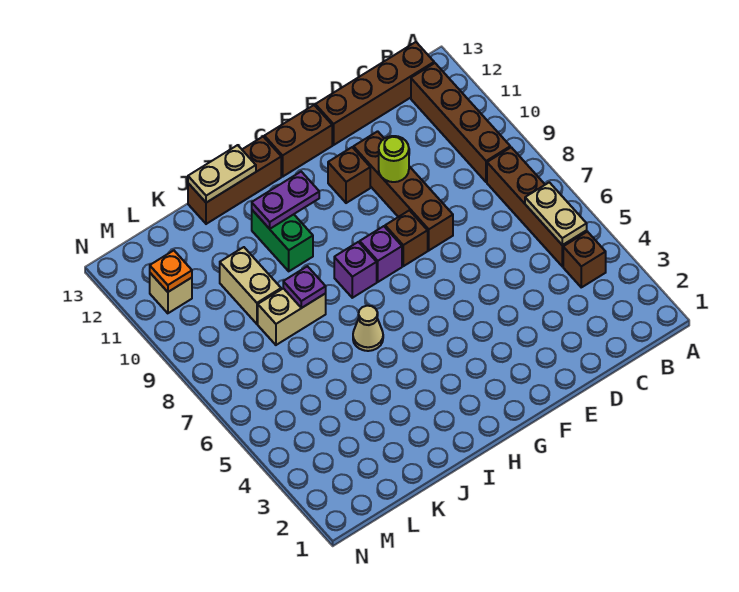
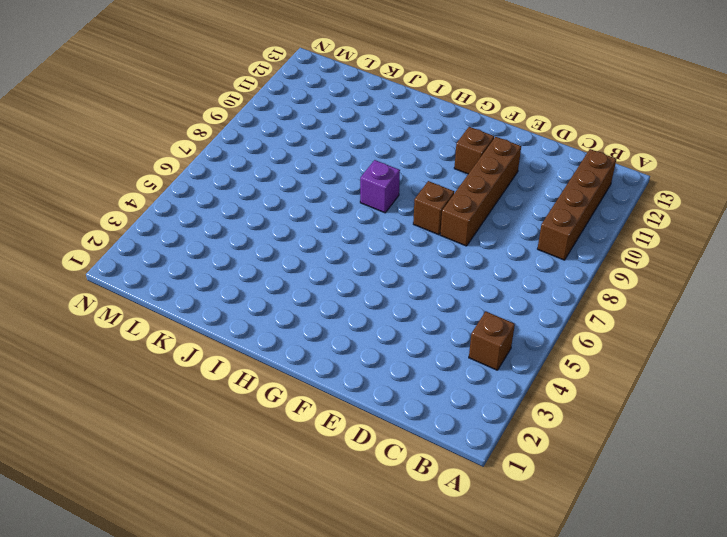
none -> brown 1x4 brick [487,147,587,266]
none -> brown 1x4 brick [315,42,434,145]
none -> brown 1x2 brick [264,105,332,176]

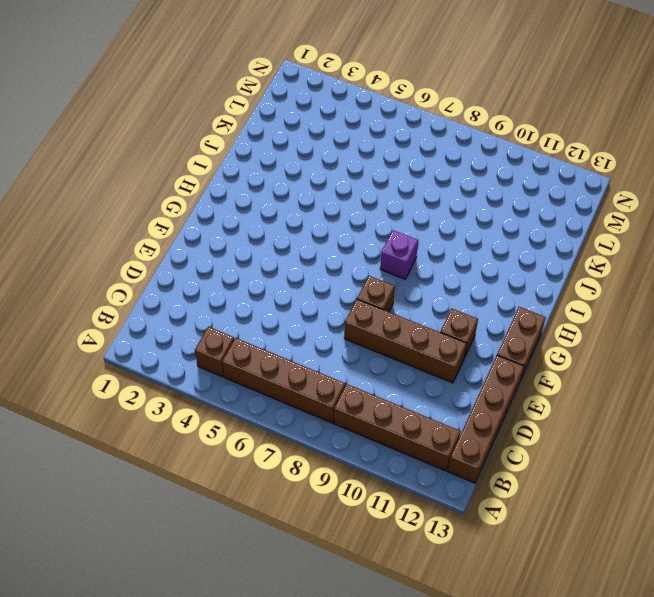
none -> purple 1x1 brick [360,226,402,282]
none -> brown 1x3 brick [188,137,281,224]
none -> tan 1x1 cone [353,306,383,351]

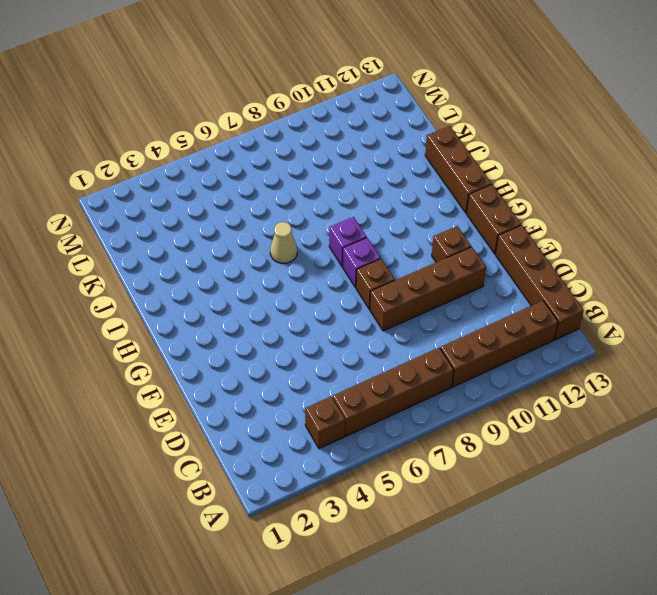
none -> green 1x2 brick [252,210,313,271]
none -> tan 1x2 brick [258,288,326,345]
none -> tan 1x2 brick [220,247,281,324]

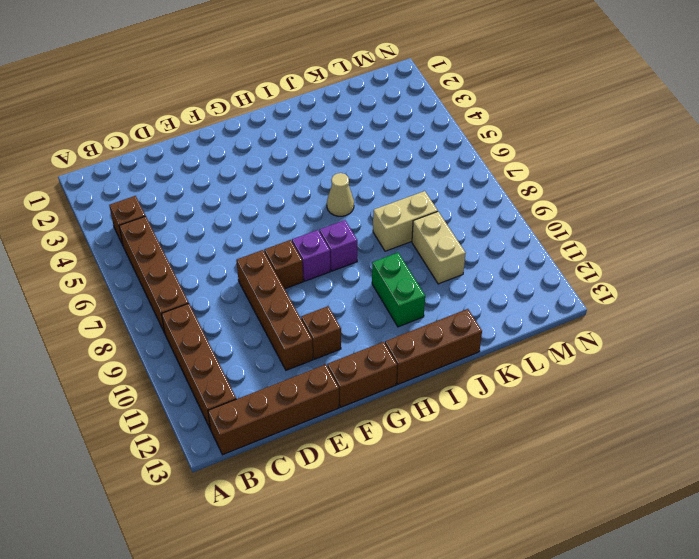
none -> tan 1x1 brick [150,273,192,313]
none -> tan 1x2 plate [525,182,587,245]
none -> lime 1x1 round brick [379,136,409,182]

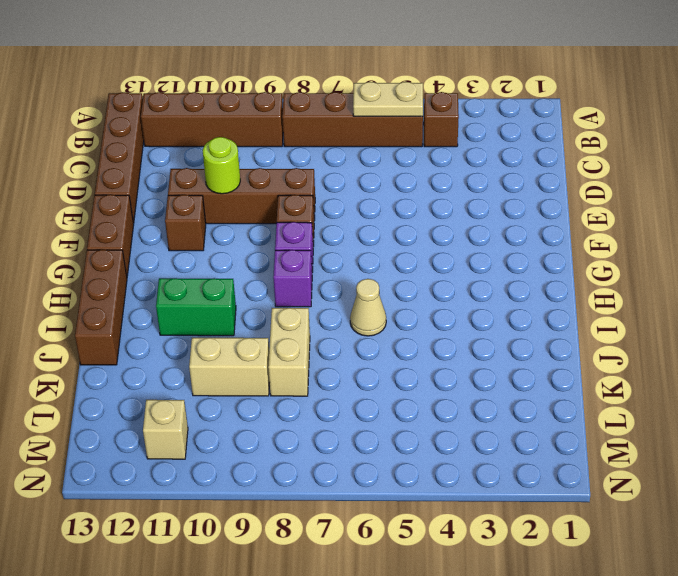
none -> purple 1x2 plate [252,172,319,229]
none -> tan 1x2 plate [188,145,256,203]
none -> purple 1x1 plate [283,266,326,308]

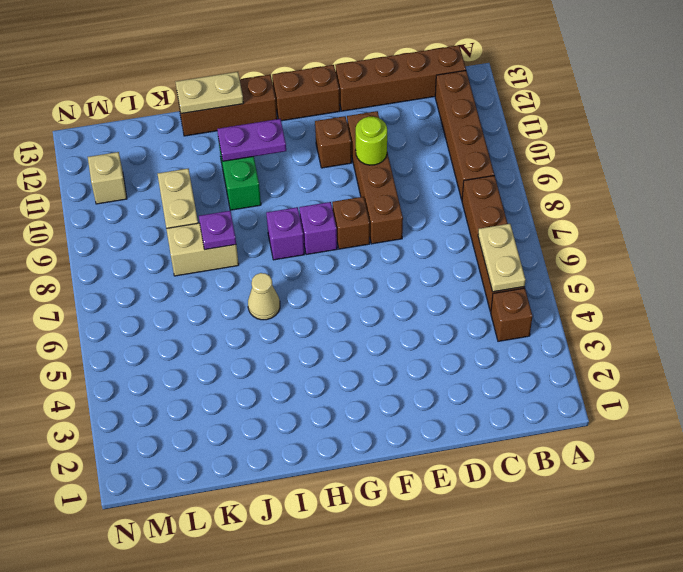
none -> orange 1x1 plate [150,250,192,292]

